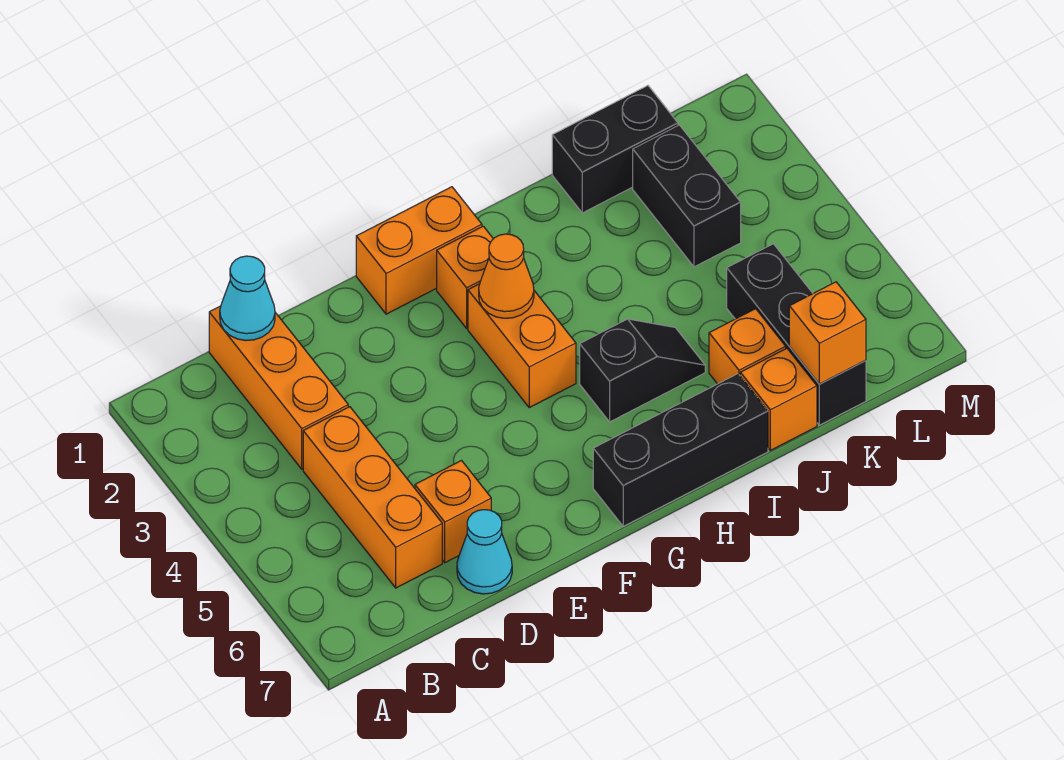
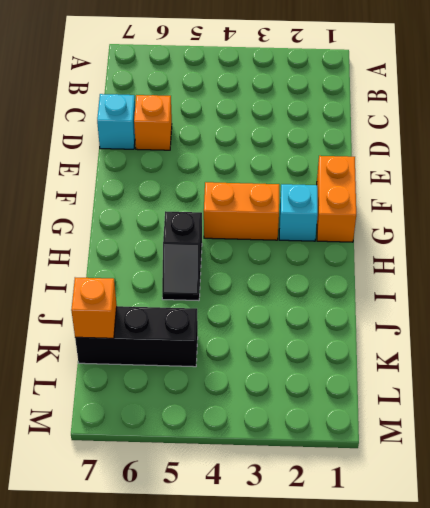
cyan 1x1 brick [97,94,135,149] -> cyan 1x1 cone [457,510,512,594]
cyan 1x1 brick [279,184,318,241] -> orange 1x1 brick [437,226,493,328]
none -> orange 1x3 brick [209,306,348,469]
none -> orange 1x3 brick [303,407,442,588]
none -> black 1x3 brick [593,374,768,526]

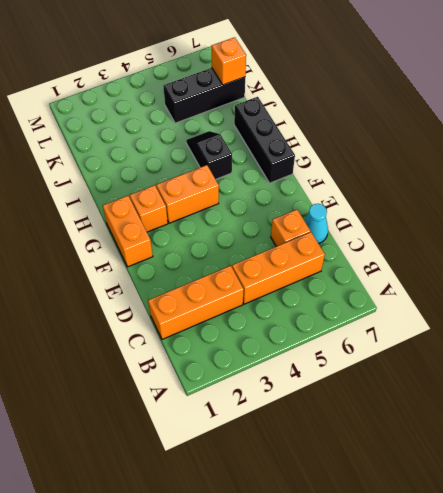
none -> black 1x2 brick [552,86,678,213]
none -> orange 1x1 brick [709,309,786,384]
none -> orange 1x1 brick [740,348,817,450]

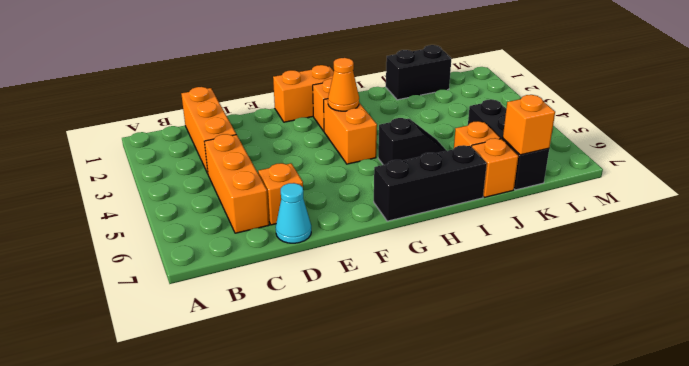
none -> black 1x2 brick [633,125,741,267]
none -> cyan 1x1 cone [220,256,275,340]

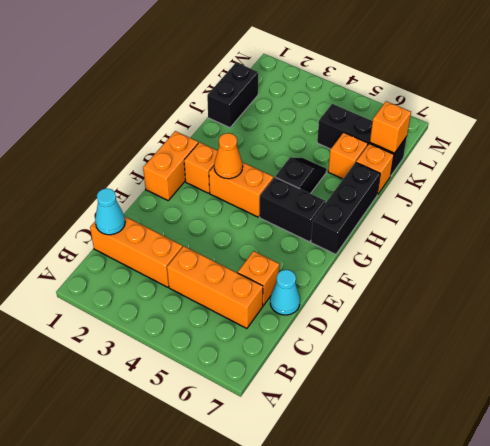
black 1x2 brick [260,177,325,242] -> black 1x2 brick moved to [633,125,741,267]

